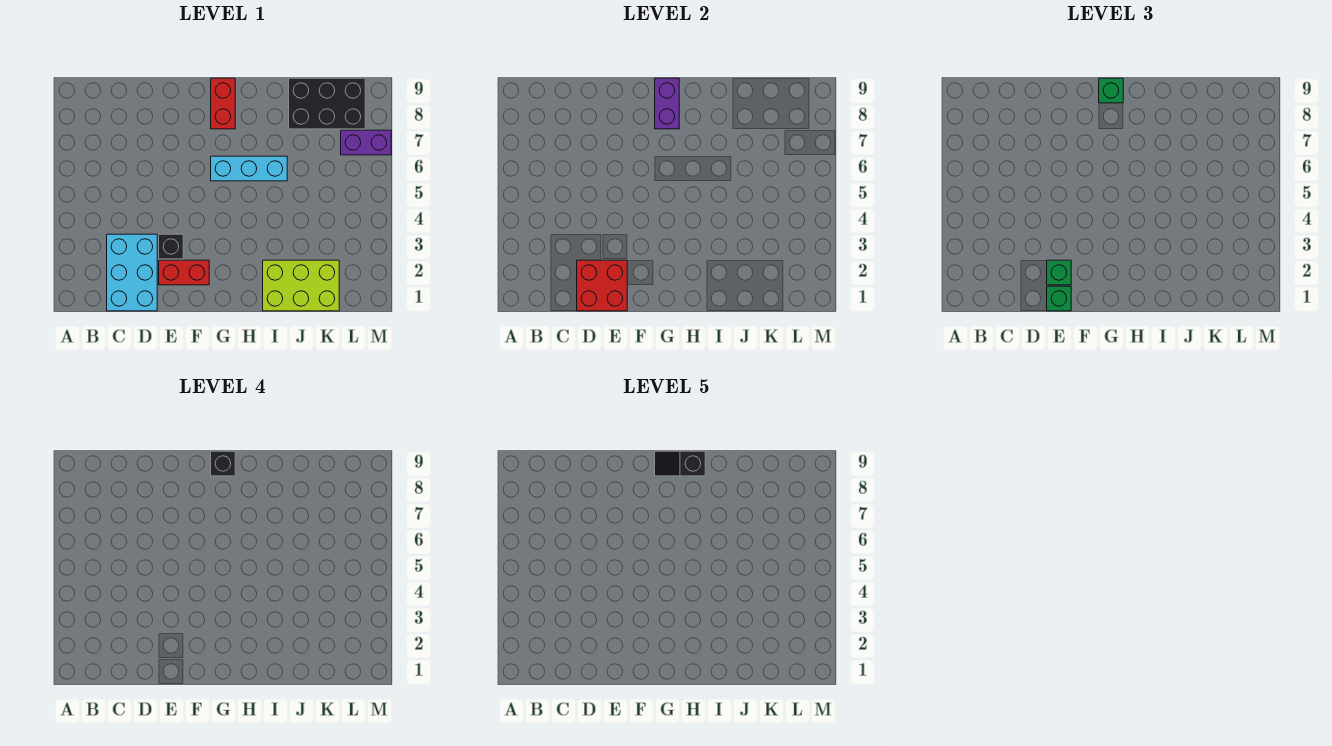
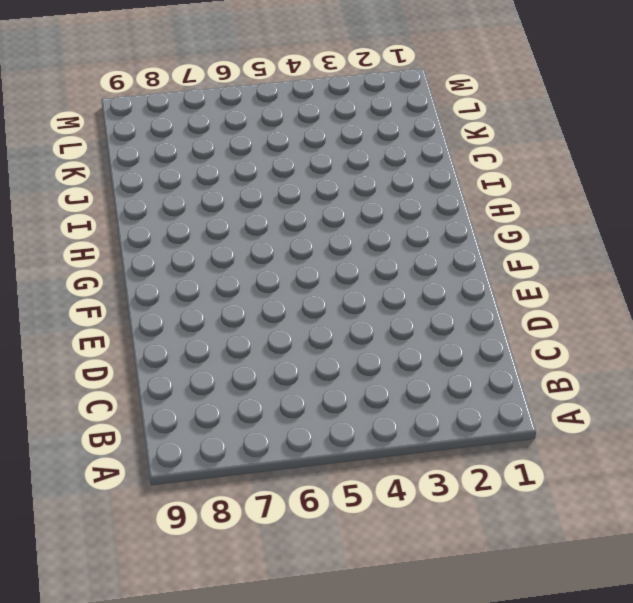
none -> cyan 2x3 brick [107,234,157,311]
none -> red 1x2 brick [159,260,209,285]
none -> black 1x1 brick [159,234,183,259]

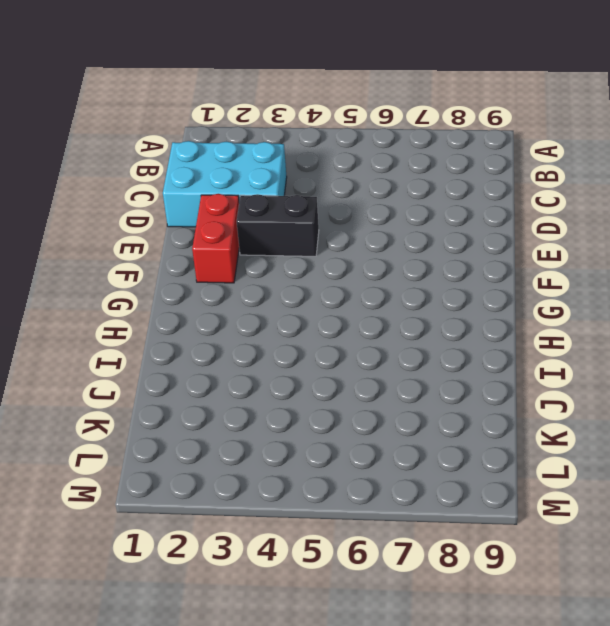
black 1x2 brick [237,194,319,256] -> black 1x1 brick [159,234,183,259]
none -> cyan 1x3 brick [211,156,287,181]
none -> red 1x2 brick [211,78,235,129]
none -> lime 2x3 brick [263,260,339,311]

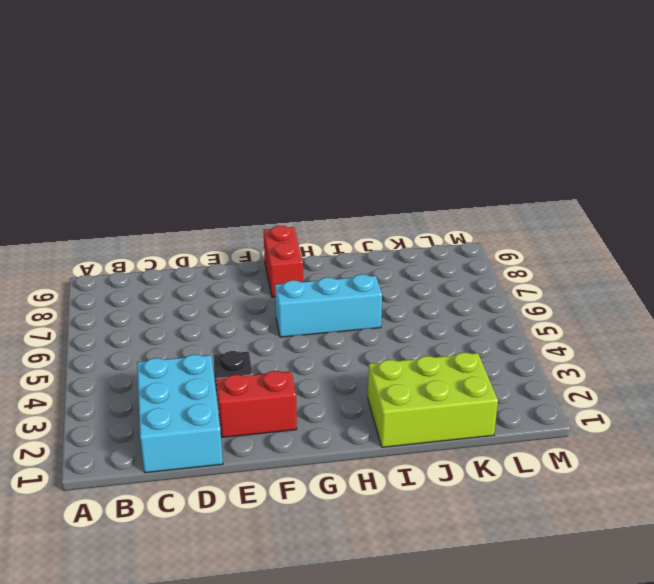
none -> black 2x3 brick [289,78,365,129]
none -> purple 1x2 brick [341,130,391,155]
none -> red 2x2 brick [577,260,627,311]

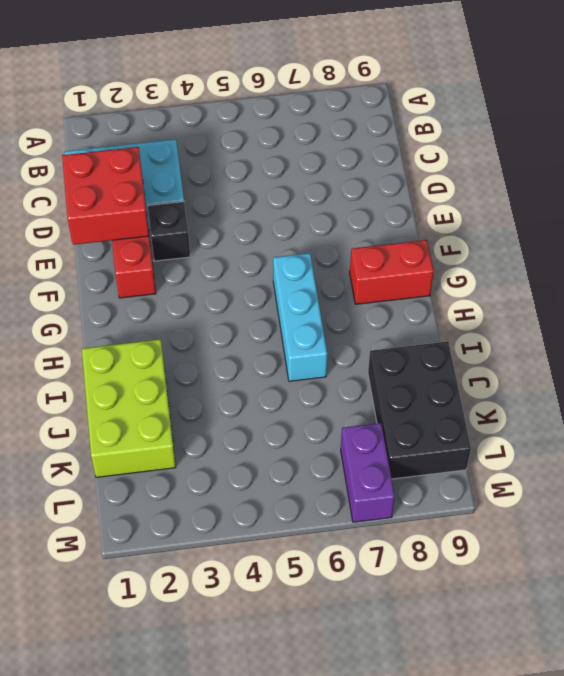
none -> purple 1x2 brick [655,78,679,129]
none -> green 1x1 brick [1047,286,1071,311]
none -> green 1x1 brick [1047,260,1071,285]

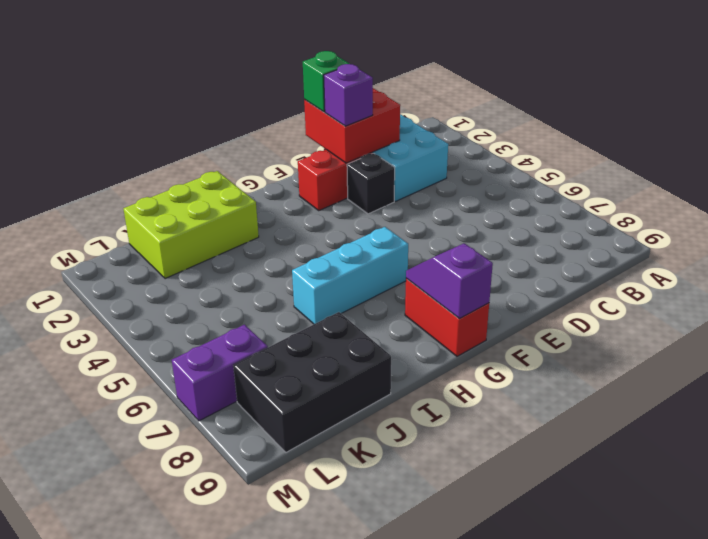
purple 1x1 brick [324,64,373,126] -> green 1x1 brick [1047,260,1071,285]
purple 1x2 slope [406,243,493,318] -> purple 1x2 brick [655,78,679,129]
none -> green 1x1 brick [1099,78,1123,103]
none -> black 1x1 brick [211,451,235,476]
none -> black 1x2 slope [655,451,705,476]

